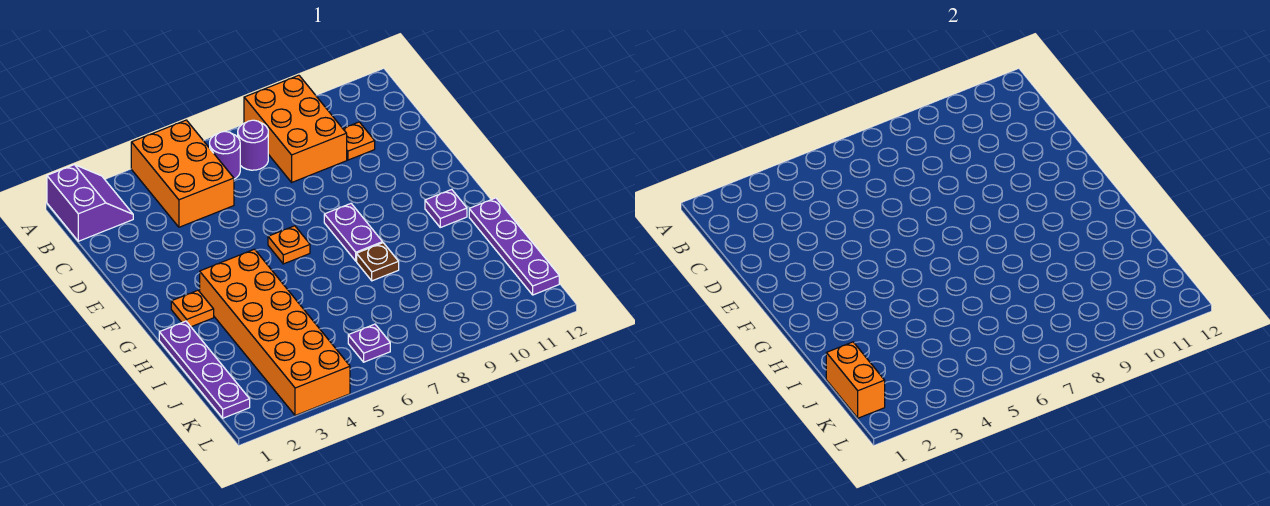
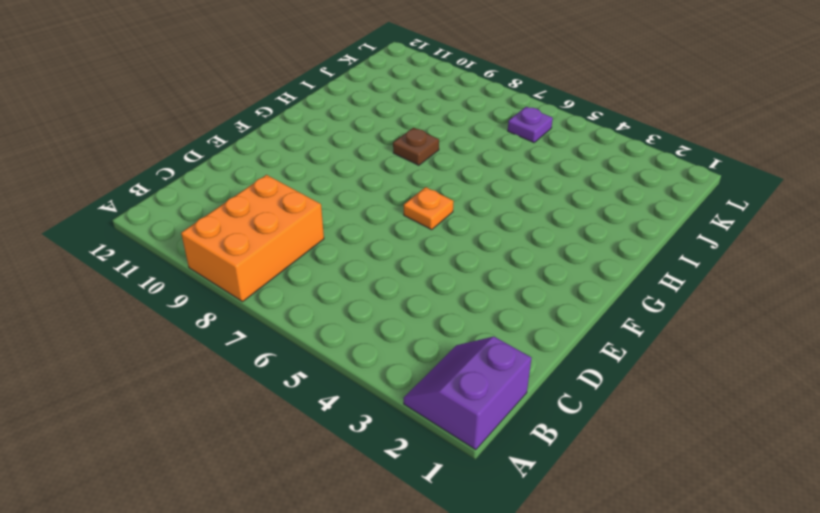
none -> orange 2x3 brick [131,120,234,227]
none -> purple 1x1 round brick [210,131,240,179]
none -> purple 1x1 round brick [238,120,268,170]

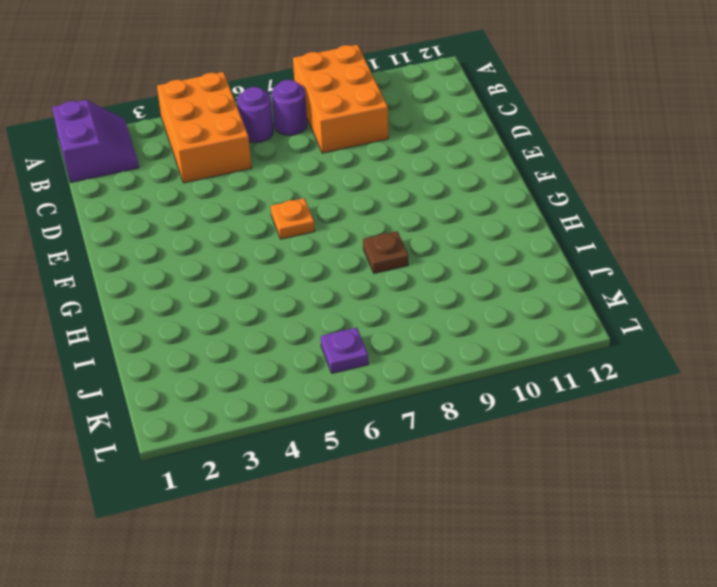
none -> orange 1x1 plate [343,122,375,160]
none -> purple 1x2 plate [324,204,383,261]
none -> orange 1x1 plate [171,290,214,327]

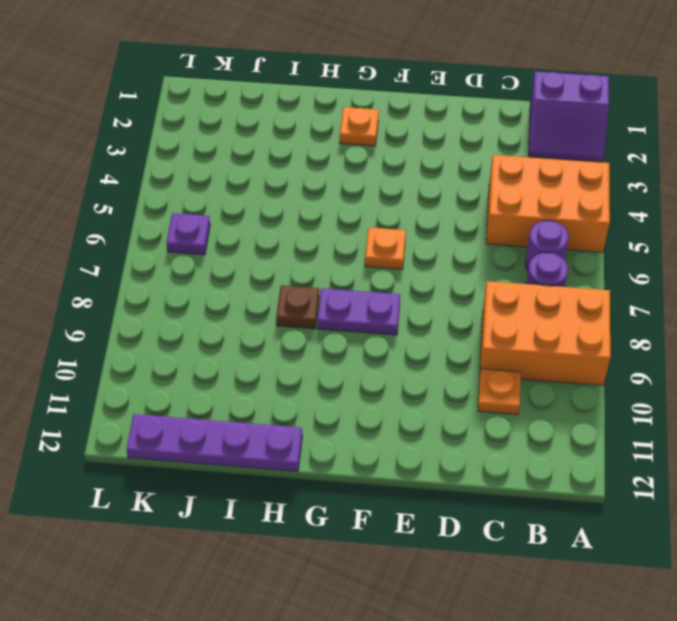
none -> orange 2x6 brick [200,249,350,416]
none -> purple 1x1 plate [425,189,467,227]
none -> purple 1x4 plate [159,321,250,418]

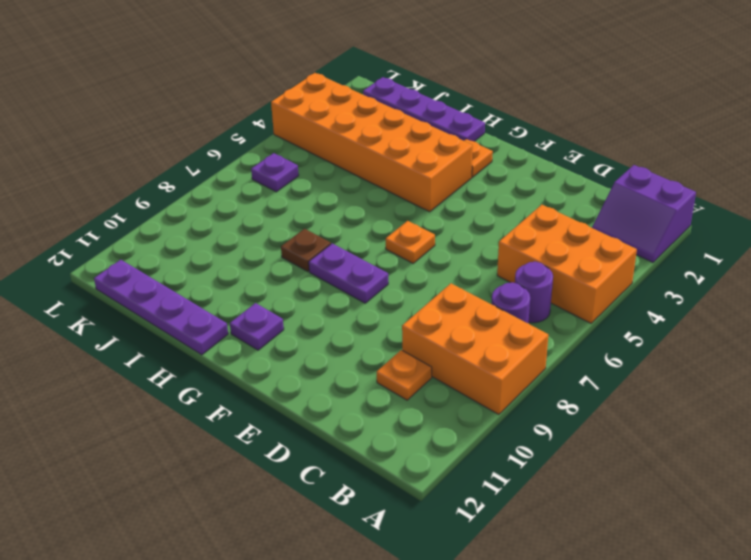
none -> orange 1x2 brick [826,342,885,418]

